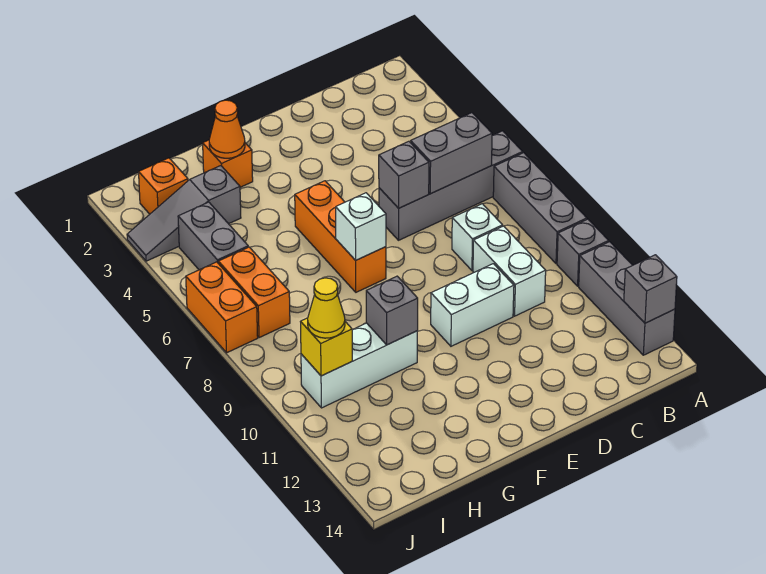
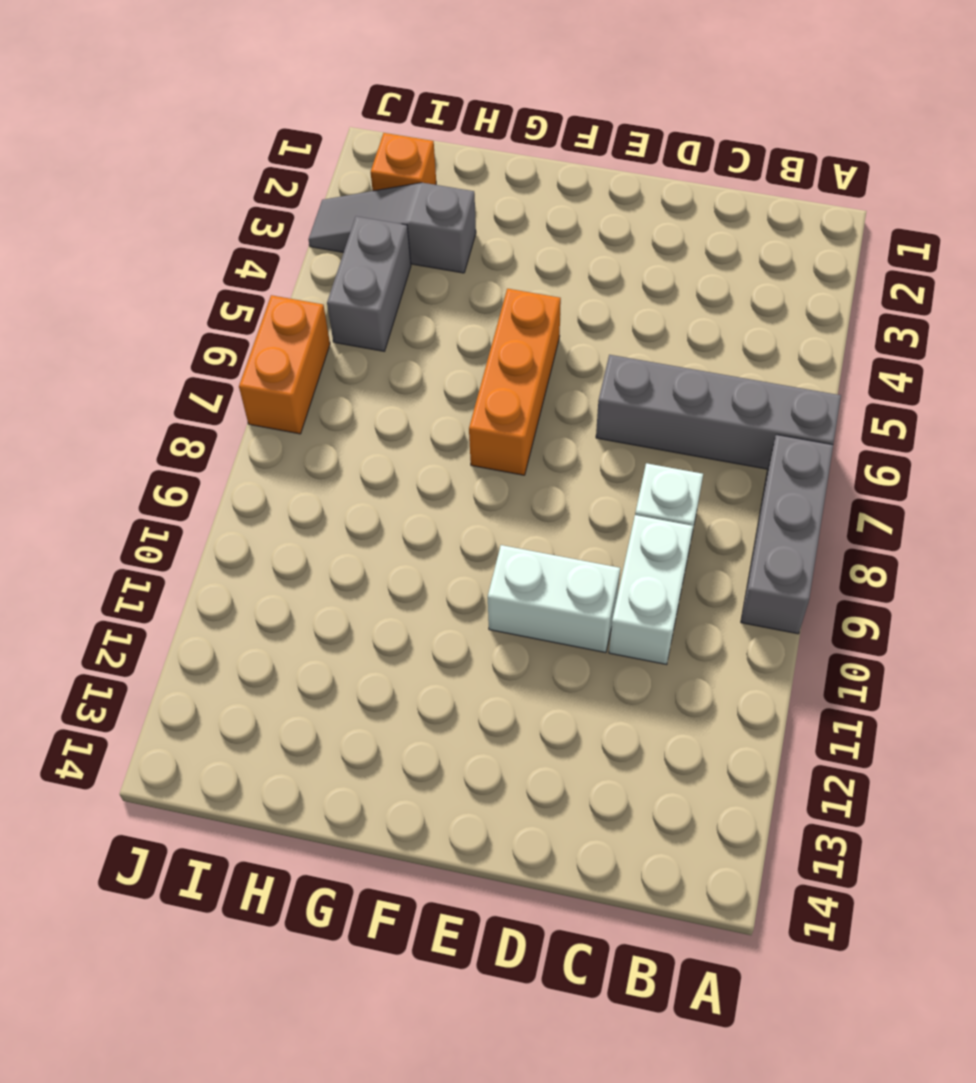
none -> grey 1x1 brick [557,219,609,286]
none -> grey 1x3 brick [579,242,675,355]
none -> orange 1x1 brick [203,140,253,187]

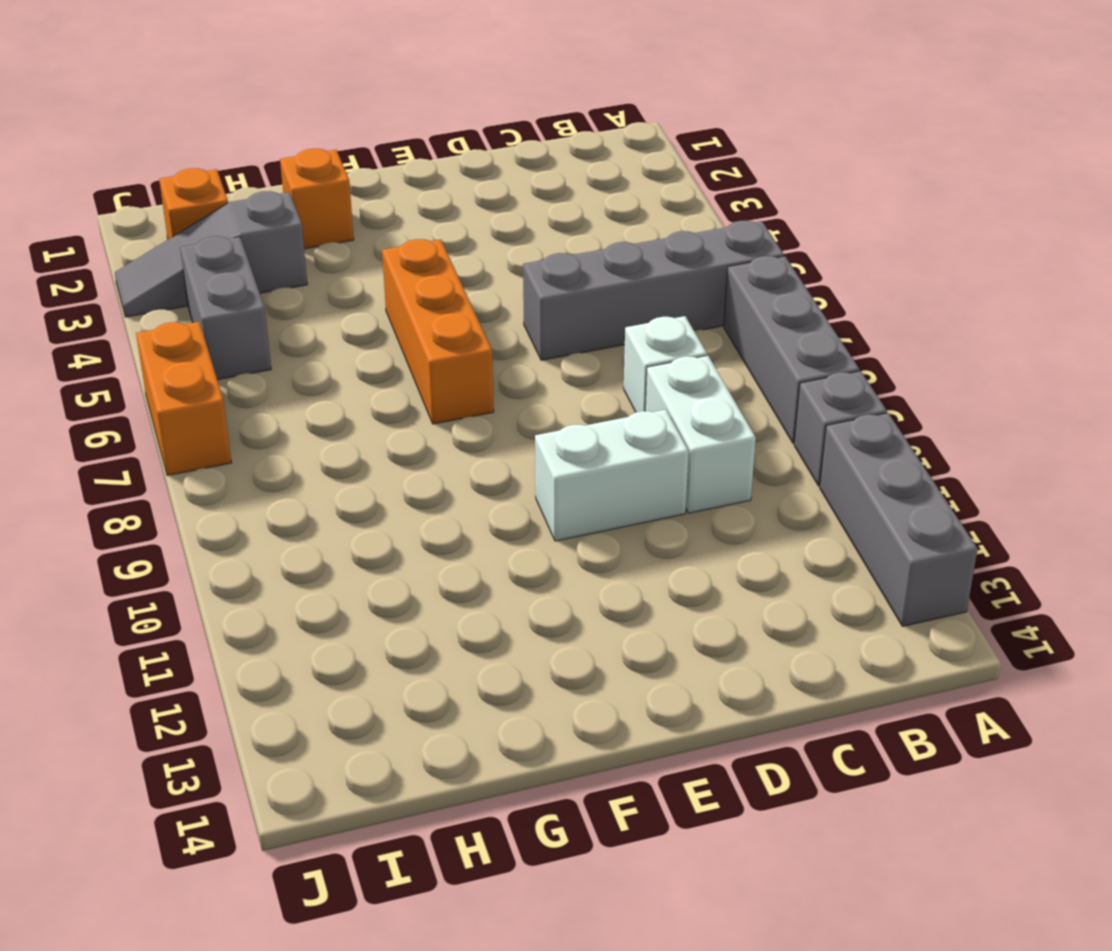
none -> white 1x3 brick [301,323,418,408]
none -> orange 1x2 brick [218,247,290,338]
none -> grey 1x1 brick [624,255,677,323]

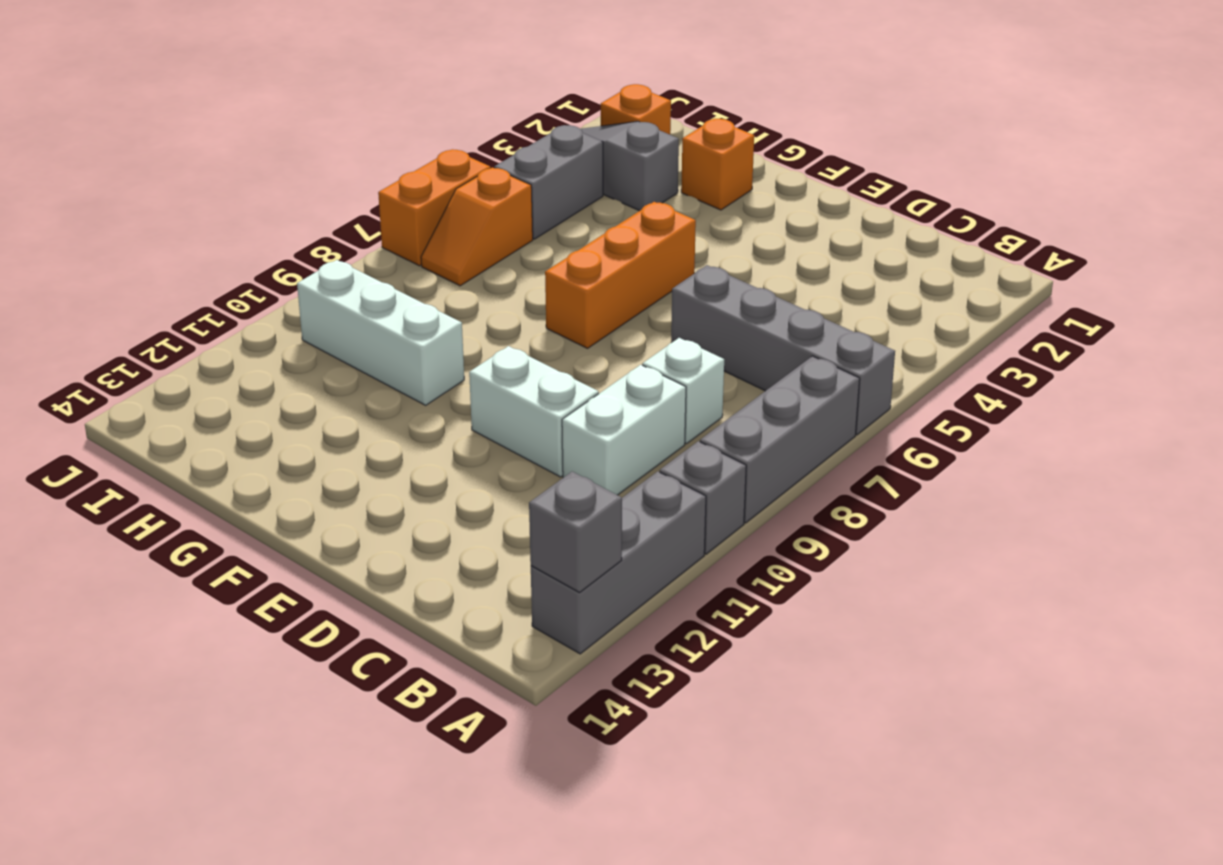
orange 1x2 slope [421,168,533,286] -> orange 1x2 brick [218,247,290,338]
none -> grey 1x2 brick [411,113,492,194]
none -> grey 1x1 brick [379,141,429,208]
none -> white 1x1 brick [336,193,386,260]

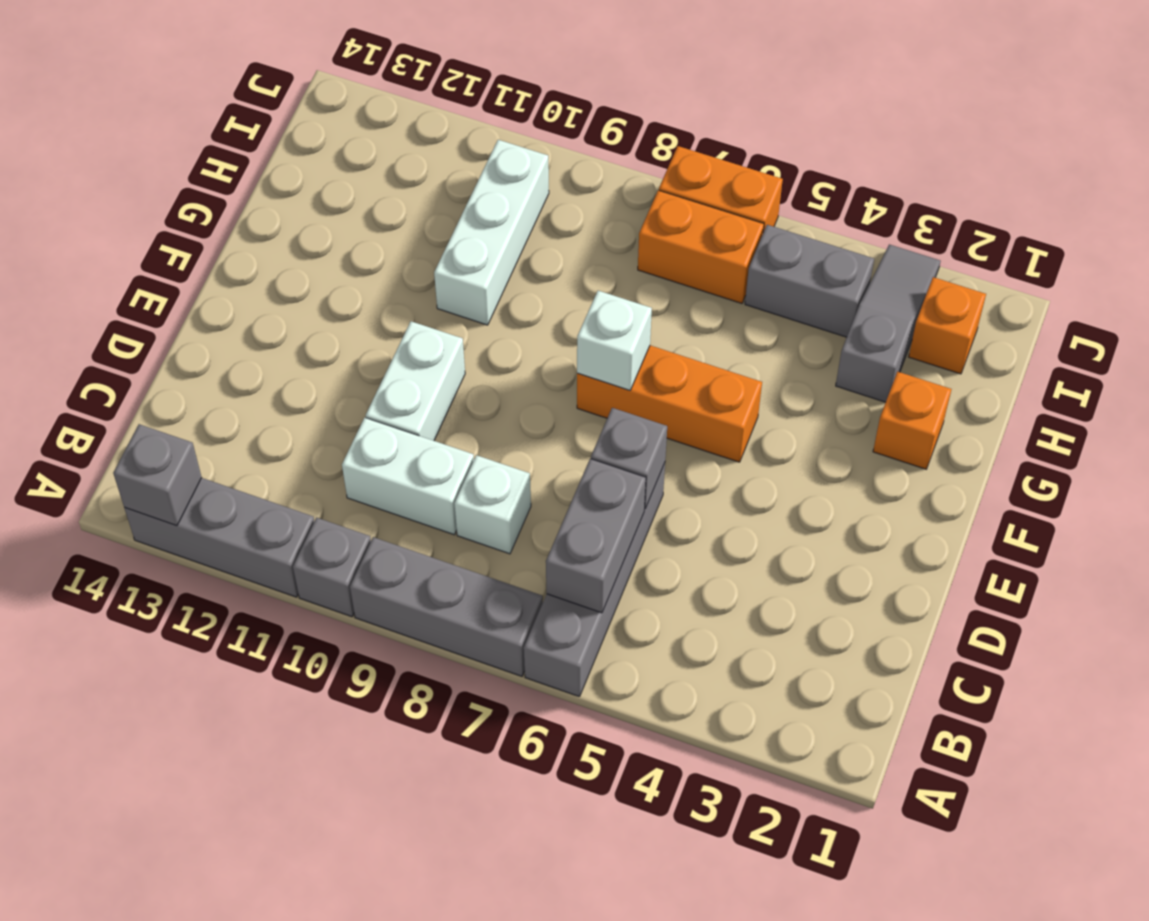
none -> orange 1x1 cone [209,100,245,158]
none -> grey 1x1 brick [366,276,418,345]
none -> yellow 1x1 brick [301,318,352,376]

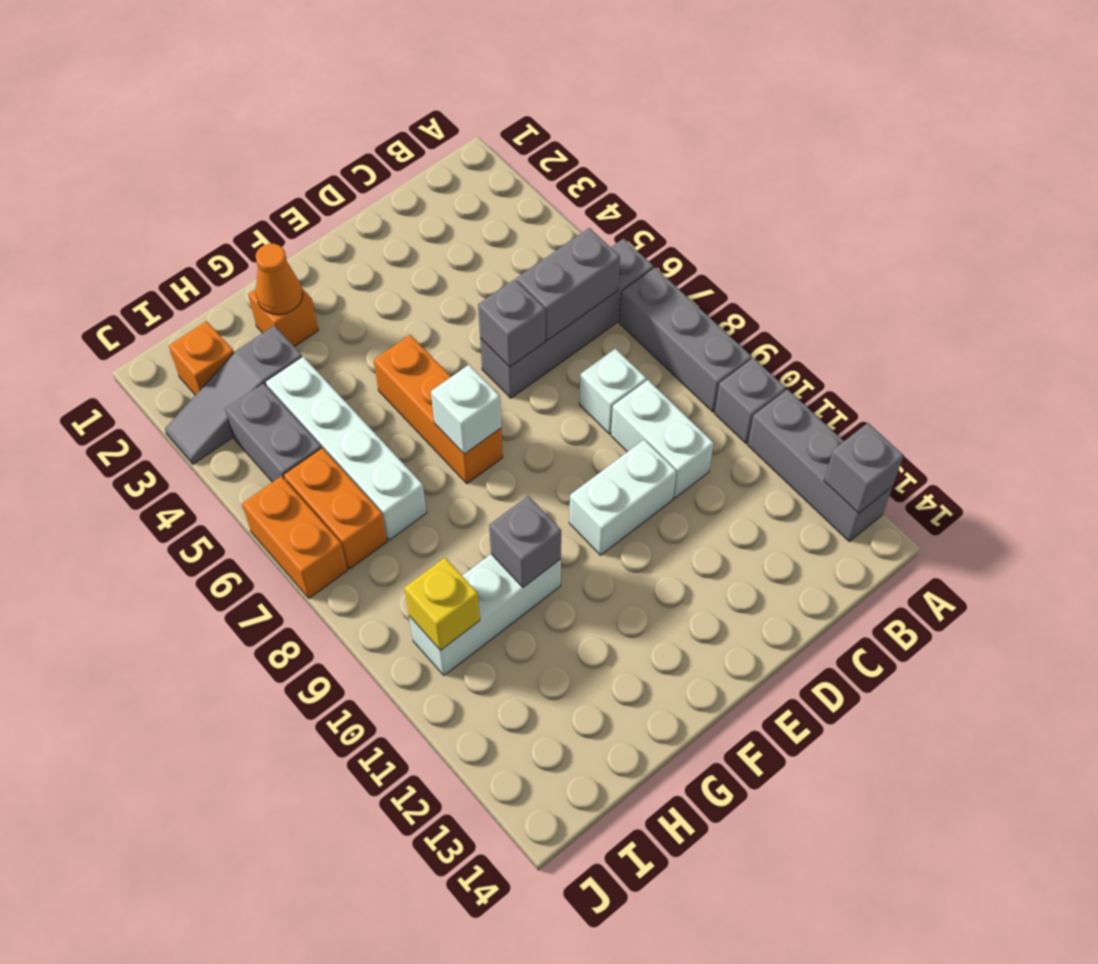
white 1x4 brick [265,357,426,540] -> none
none -> yellow 1x1 cone [308,278,345,338]

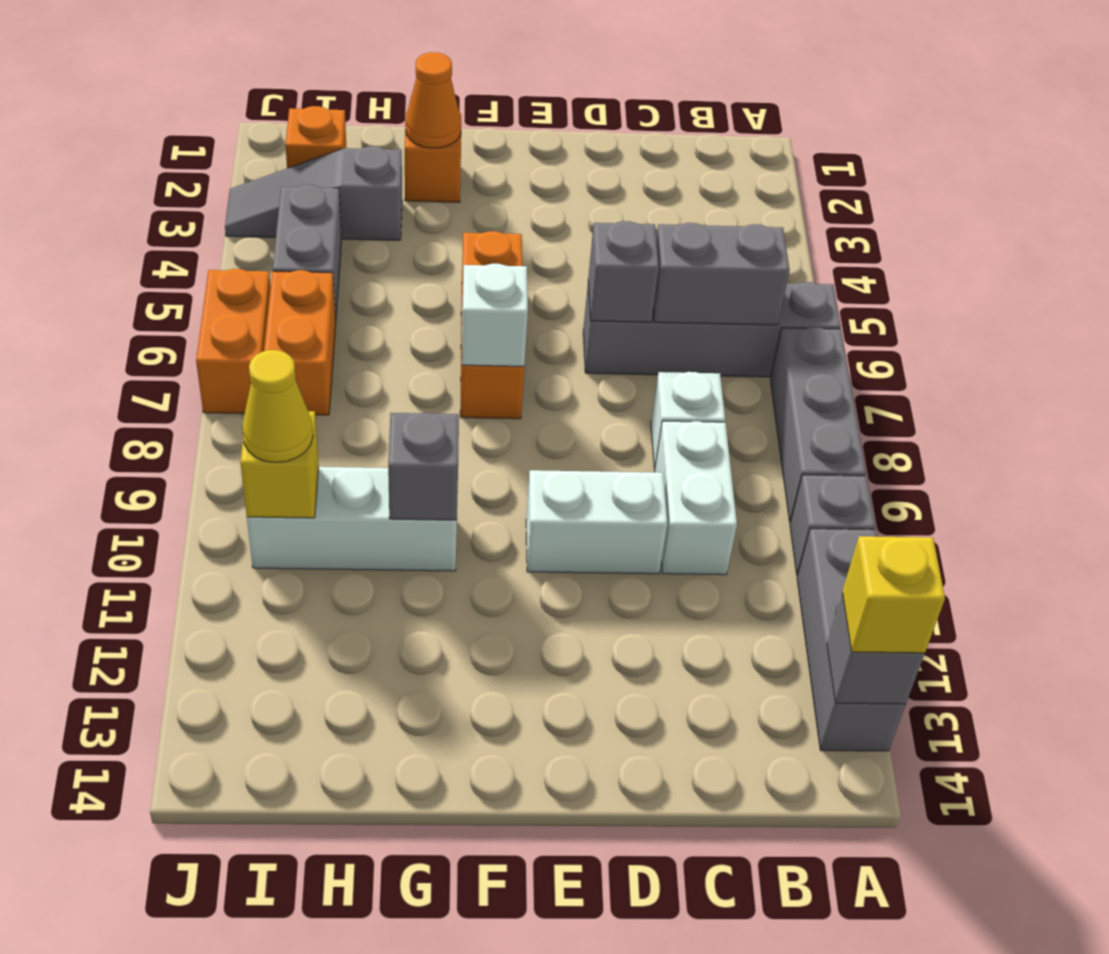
yellow 1x1 brick [842,536,945,653] -> none

